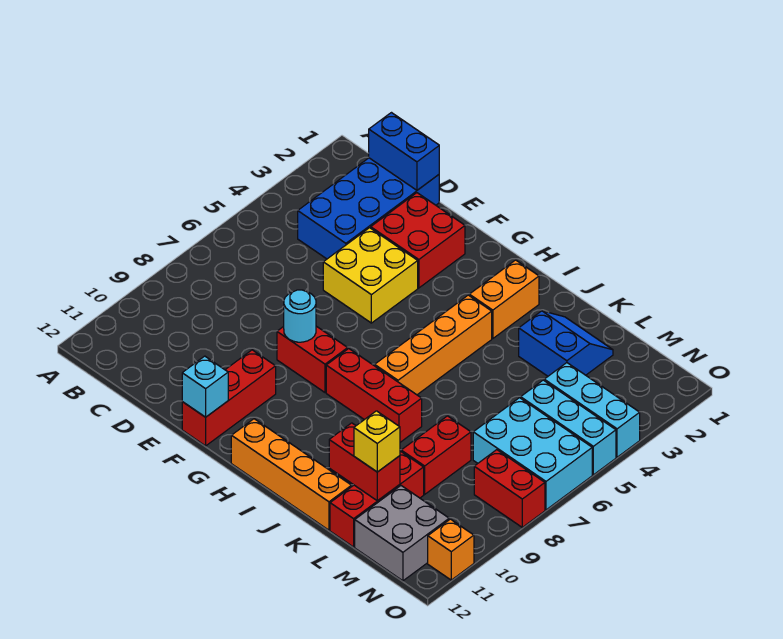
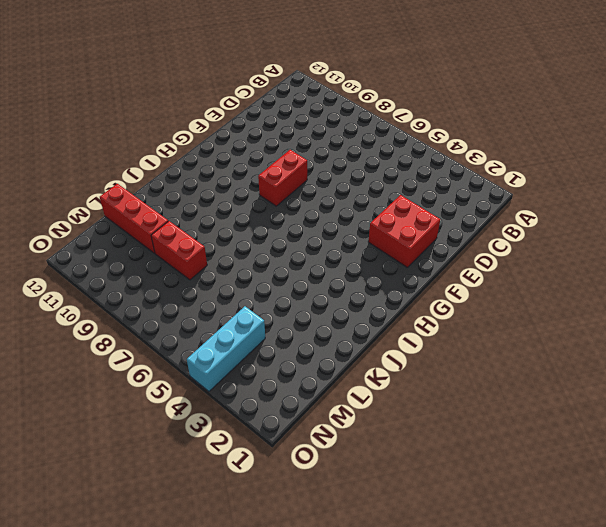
none -> blue 2x4 brick [298,158,439,259]
none -> yellow 2x2 brick [323,228,418,323]
none -> red 1x3 brick [182,350,276,446]

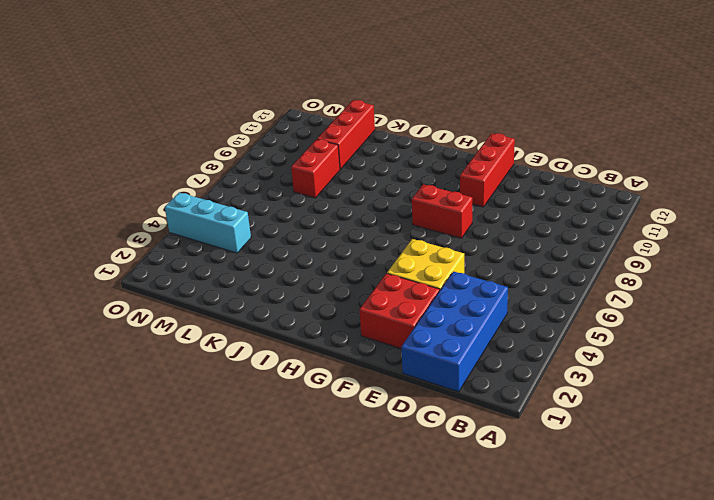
none -> red 1x3 brick [326,349,422,442]
none -> orange 1x4 brick [231,419,352,530]
none -> orange 1x2 brick [469,260,539,339]

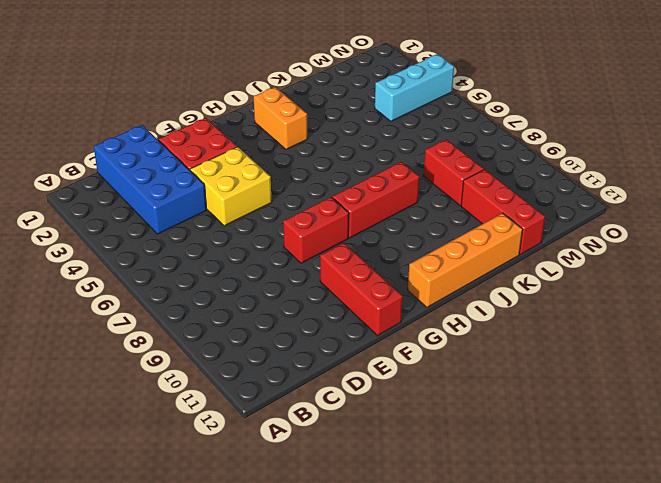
none -> orange 1x4 brick [375,295,492,395]
none -> blue 2x2 slope [519,311,613,376]
none -> cyan 1x3 brick [521,380,616,475]

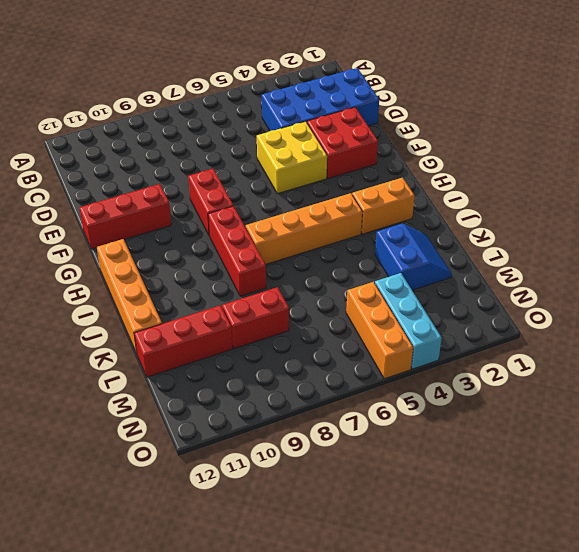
orange 1x3 brick [346,282,413,379] -> cyan 1x3 brick [521,380,616,475]
none -> cyan 2x3 brick [473,398,592,510]
none -> grey 2x2 brick [355,486,449,581]
none -> red 1x2 brick [474,450,545,527]

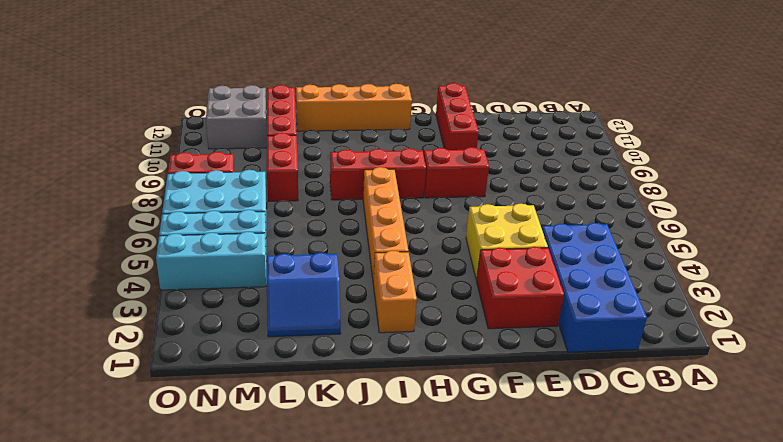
none -> orange 1x1 brick [428,519,474,580]
none -> blue 1x2 brick [369,113,439,190]
none -> cyan 1x1 round brick [284,290,316,342]

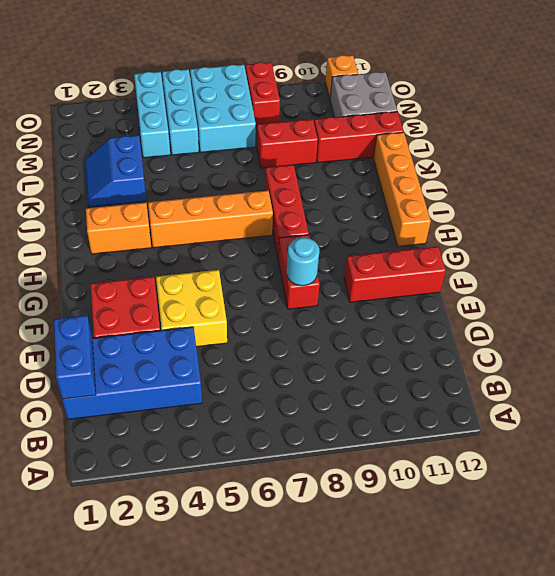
none -> cyan 1x1 brick [182,356,228,417]
none -> red 1x2 brick [329,423,400,501]
none -> yellow 1x1 brick [354,411,400,472]

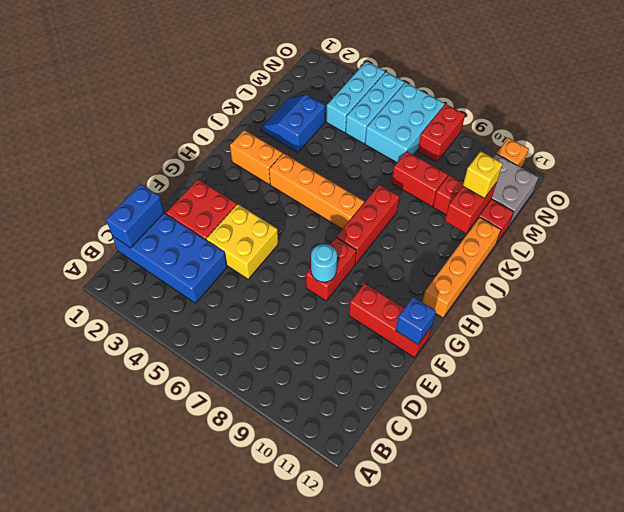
blue 1x1 brick [396,297,436,345] -> cyan 1x1 brick [182,356,228,417]

